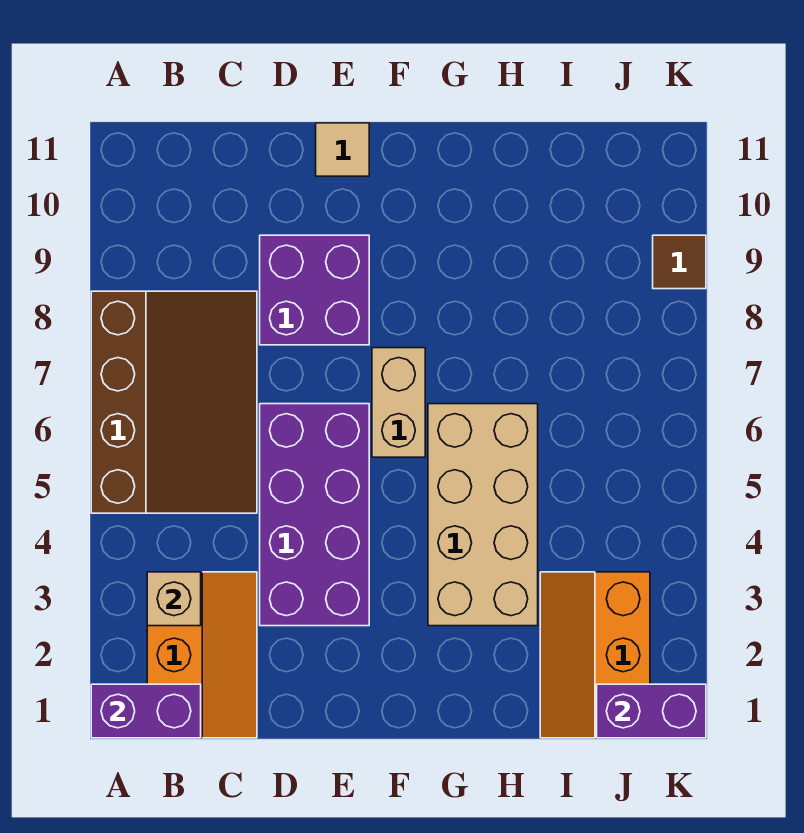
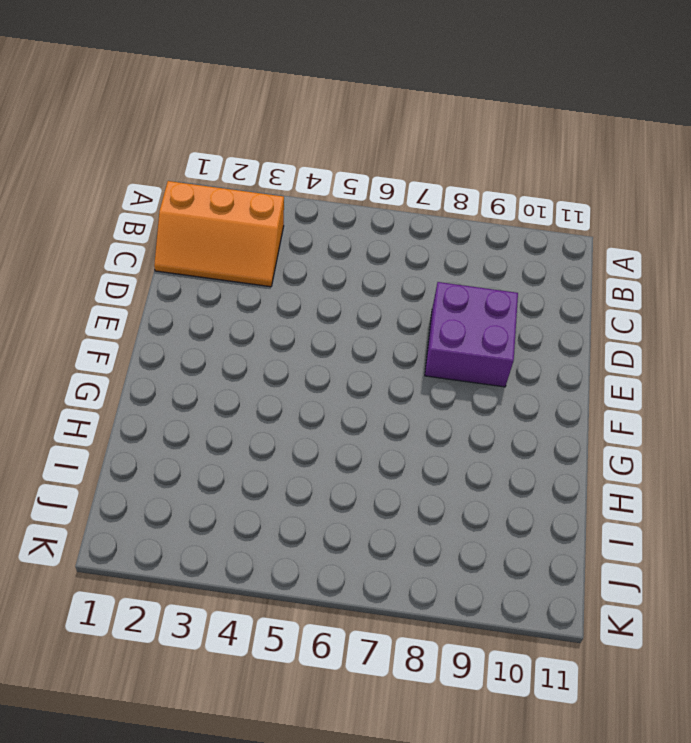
none -> brown 3x4 slope [91,291,257,513]
none -> purple 2x4 brick [260,404,369,626]
none -> tan 1x1 tile [316,123,369,176]

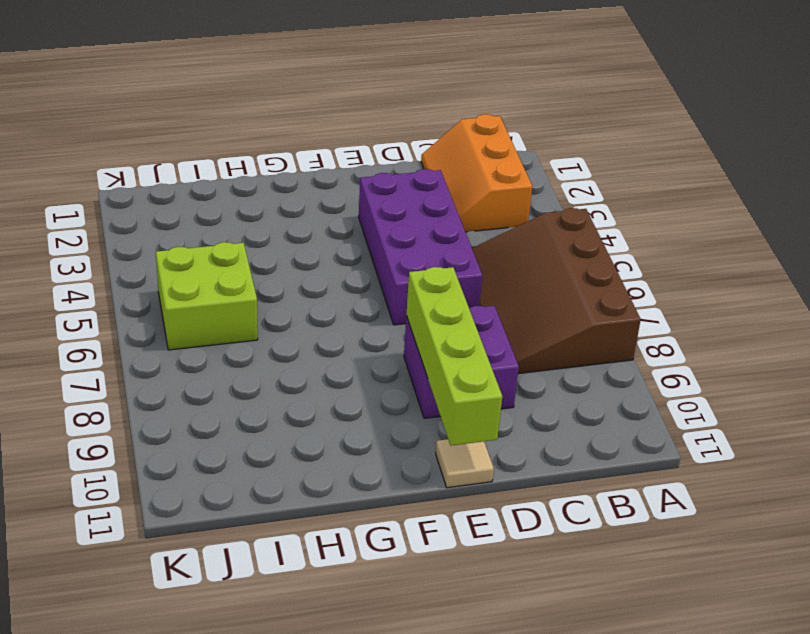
lime 1x4 brick [406,267,502,446] -> none
lime 2x2 brick [156,242,258,350] -> none
none -> tan 1x2 brick [372,348,425,457]
none -> tan 2x4 brick [428,404,538,626]
none -> orange 2x3 slope [540,572,650,738]

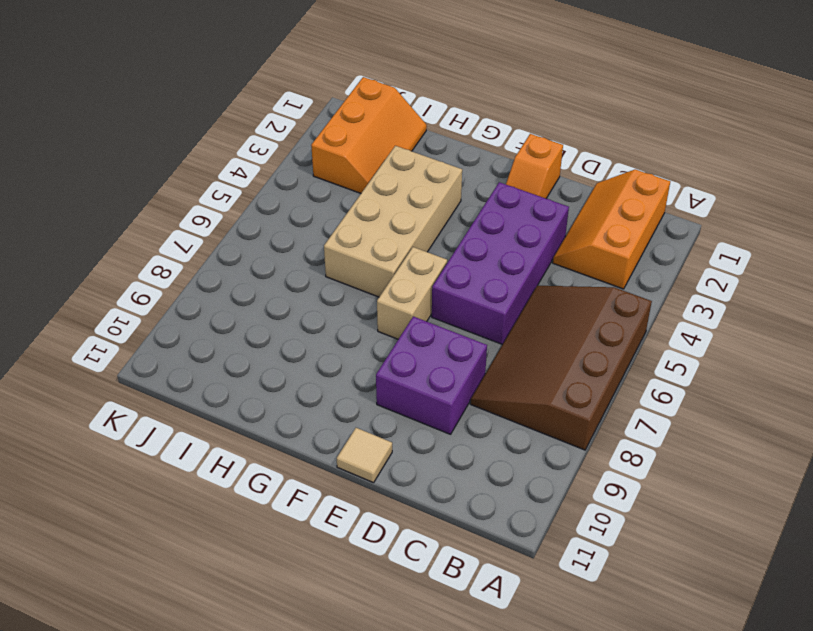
orange 1x2 slope [506,134,563,199] -> none
none -> brown 1x1 tile [653,235,706,289]
none -> purple 1x2 brick [91,684,201,738]
none -> tan 1x1 brick [147,572,201,626]

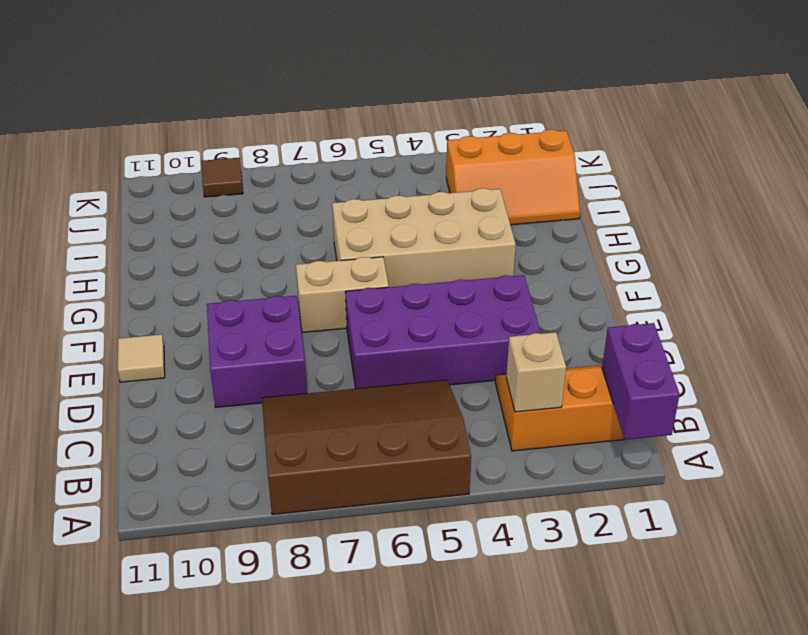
none -> purple 1x2 brick [597,684,706,738]

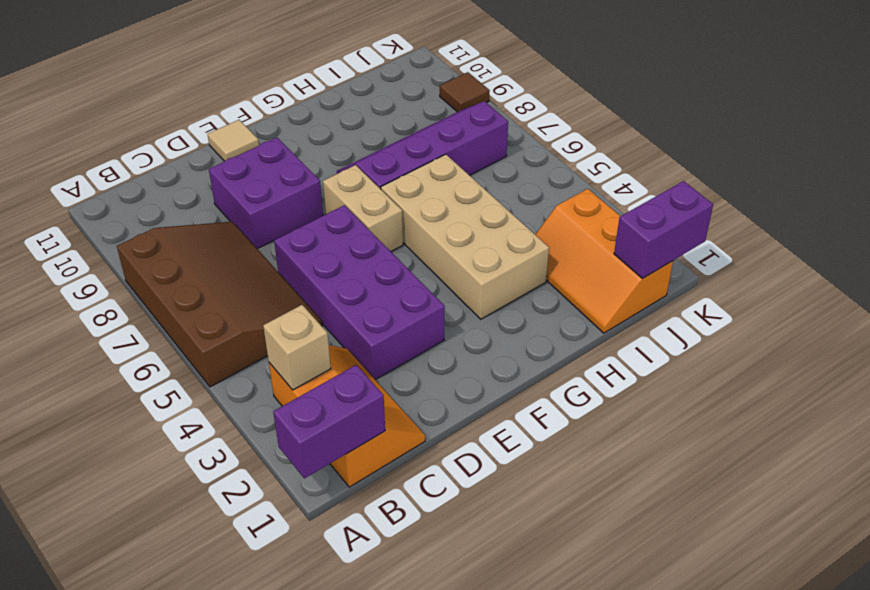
purple 2x4 slope [337,101,508,189] -> none

